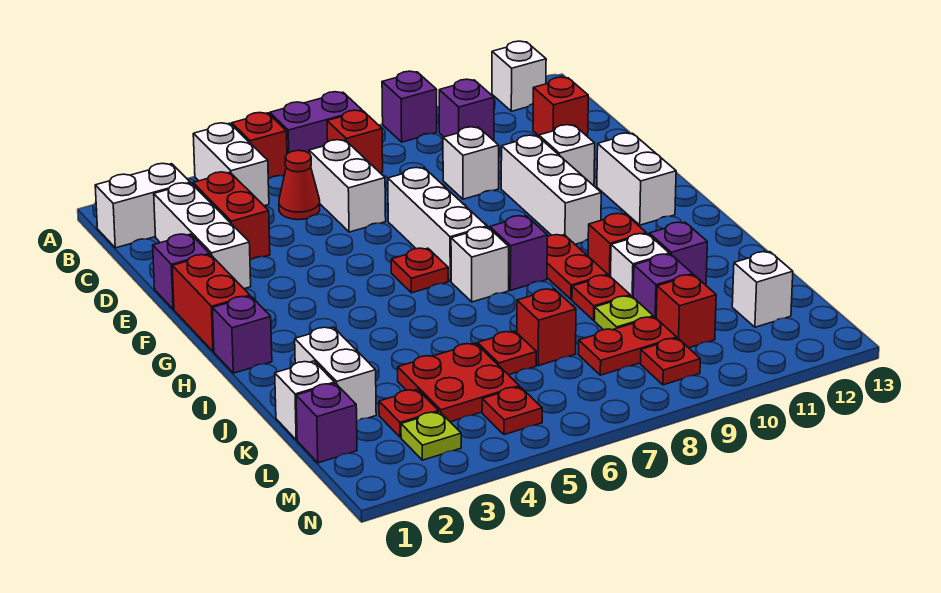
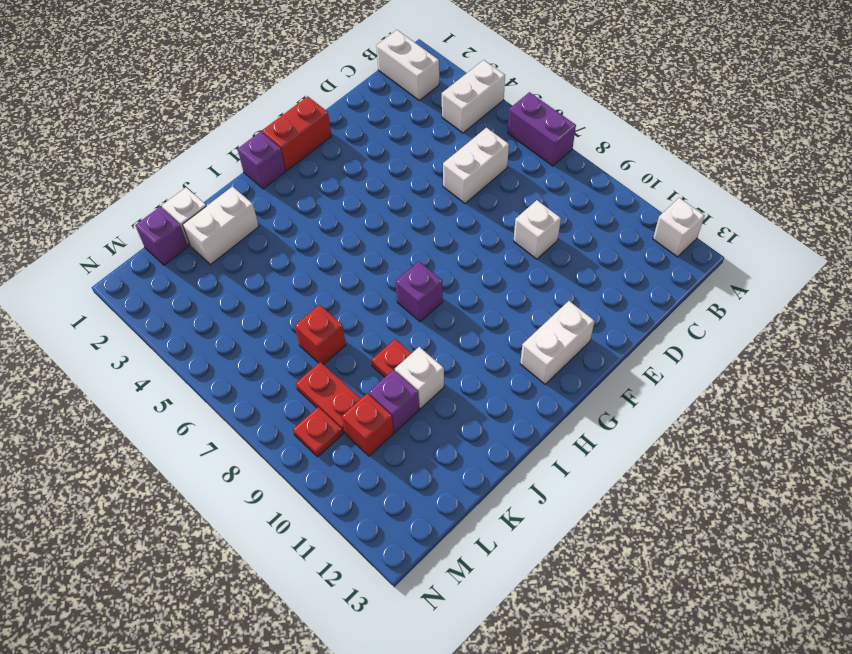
none -> red 1x1 brick [232,113,287,179]
none -> purple 1x1 brick [382,71,437,142]
none -> red 1x1 brick [327,110,383,173]
none -> purple 1x1 brick [439,79,494,141]

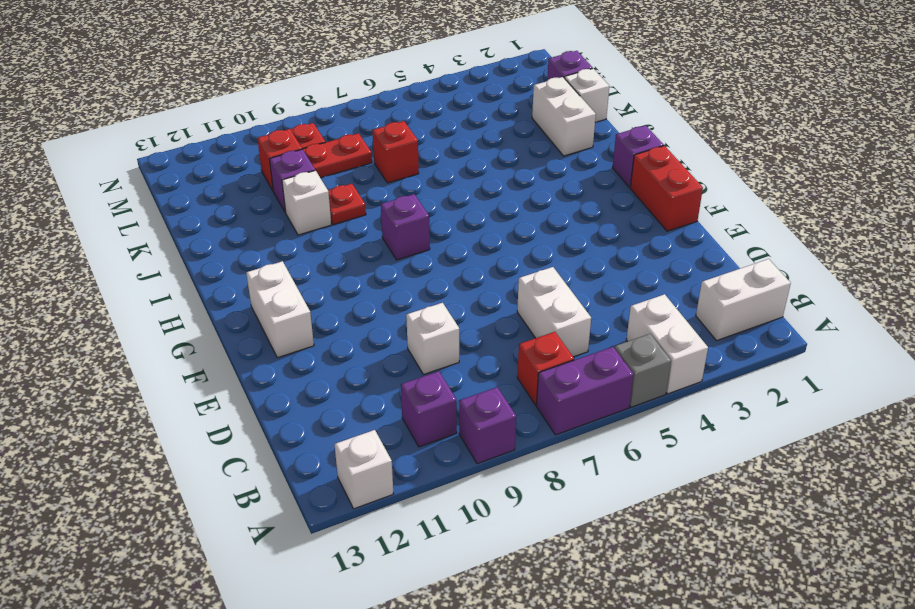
grey 1x1 brick [615,334,671,407] -> red 1x1 brick [232,113,287,179]
none -> white 1x3 brick [154,183,251,289]
none -> red 1x2 brick [193,172,270,260]
none -> red 1x1 cone [279,150,320,220]
none -> red 1x1 brick [533,77,588,137]

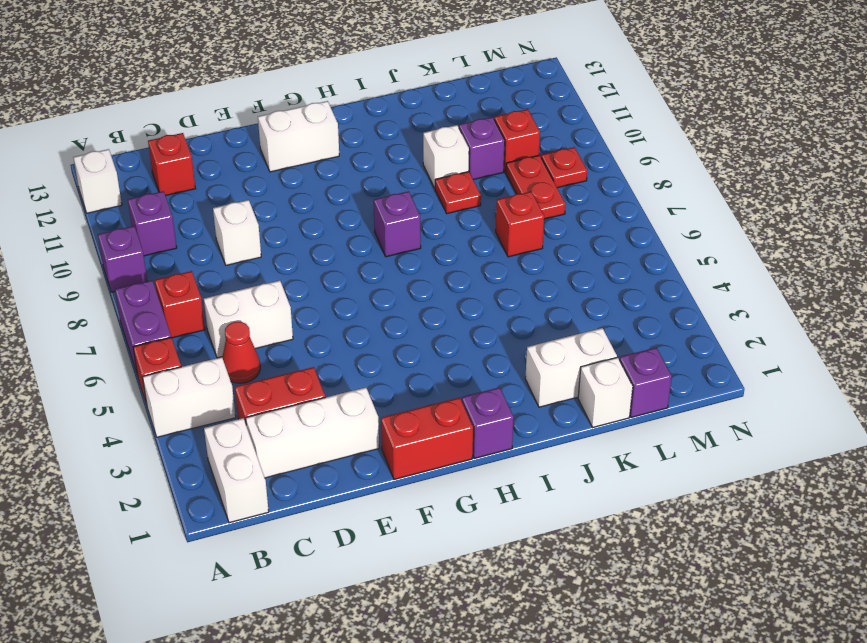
none -> purple 1x1 brick [153,234,210,309]
none -> white 1x3 brick [388,168,487,281]
none -> white 1x3 brick [501,135,601,244]
none -> white 1x1 brick [539,125,595,186]

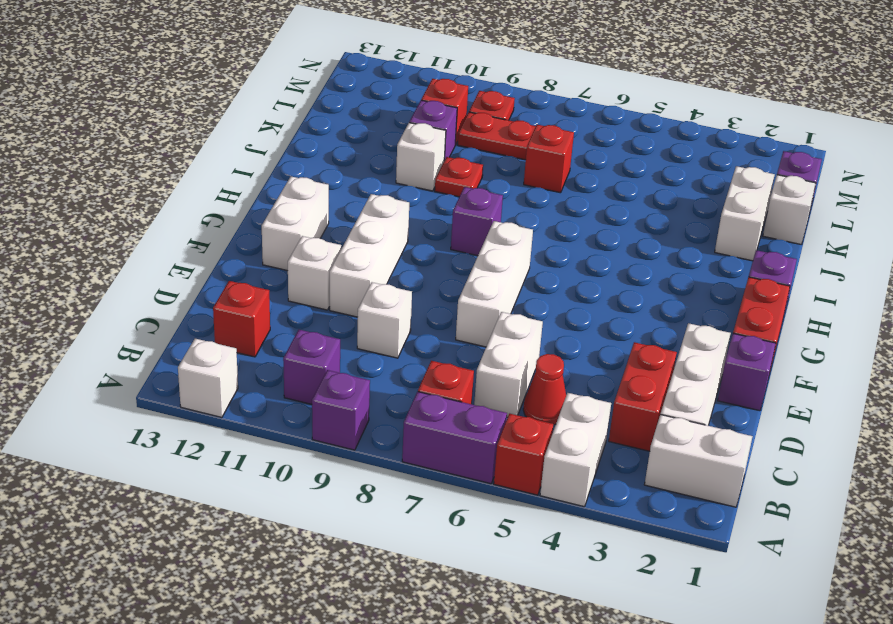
none -> red 1x1 plate [391,248,448,293]
none -> white 1x1 brick [451,227,509,302]
none -> red 1x2 plate [547,235,608,300]
none -> red 1x1 brick [588,213,646,277]

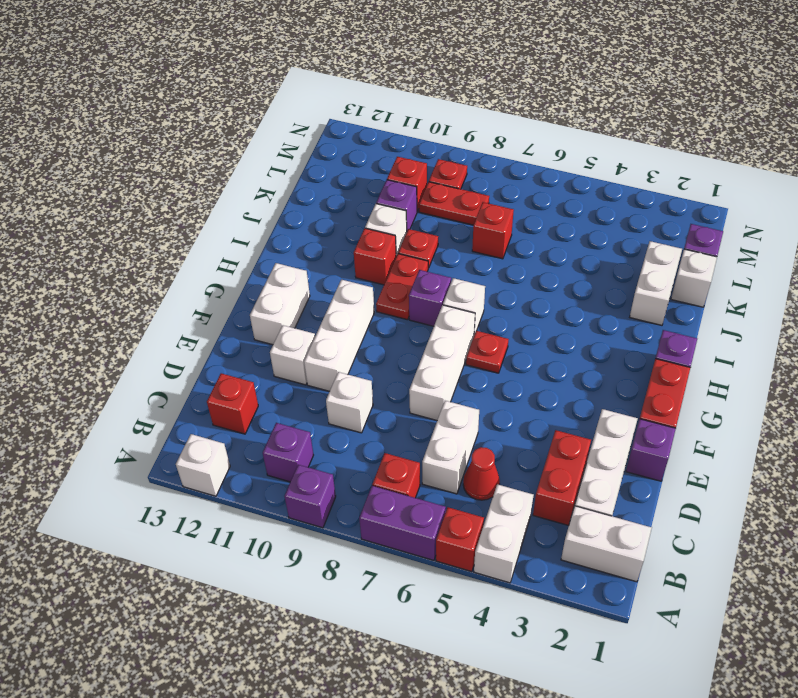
none -> purple 1x1 brick [649,222,707,285]
none -> red 2x2 plate [398,343,519,422]
none -> red 1x1 plate [477,331,536,375]
none -> lime 1x1 plate [595,296,653,330]

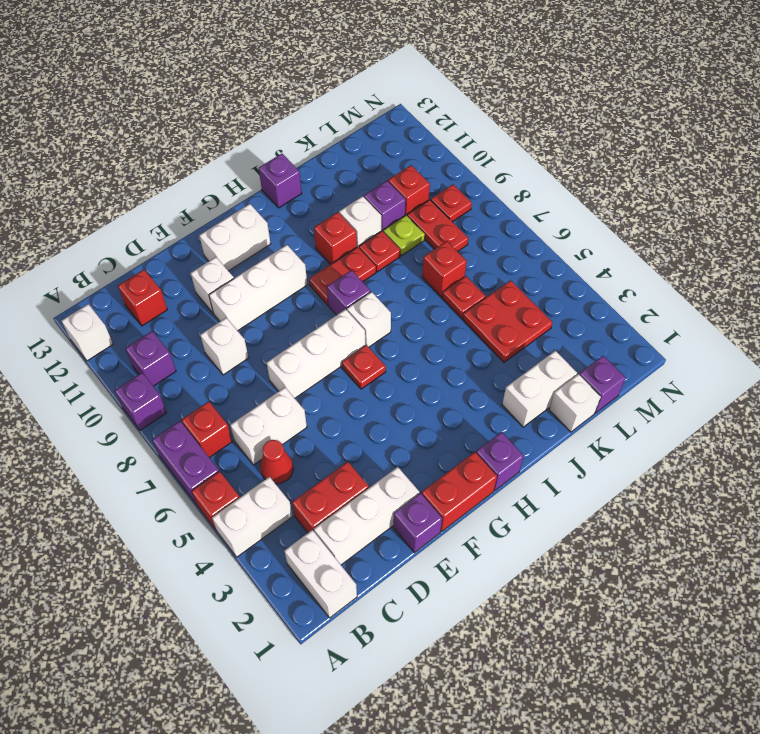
purple 1x1 brick [259,154,302,208] -> purple 1x1 brick moved to [649,222,707,285]
none -> red 1x1 plate [379,389,439,437]
none -> white 1x1 brick [732,252,793,327]
none -> lime 1x1 plate [401,412,461,460]
none -> red 1x1 plate [482,387,542,435]

